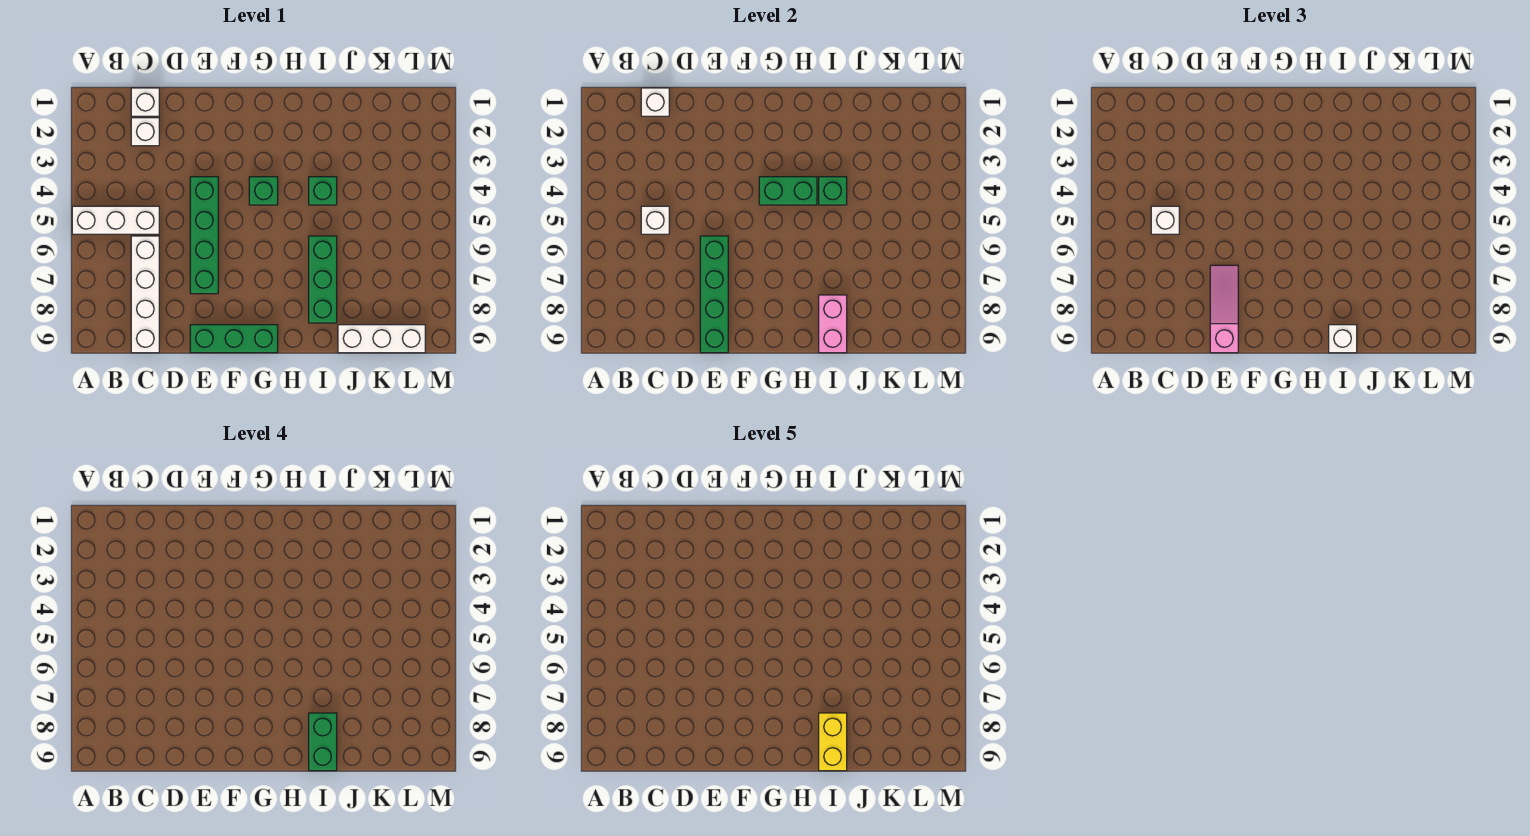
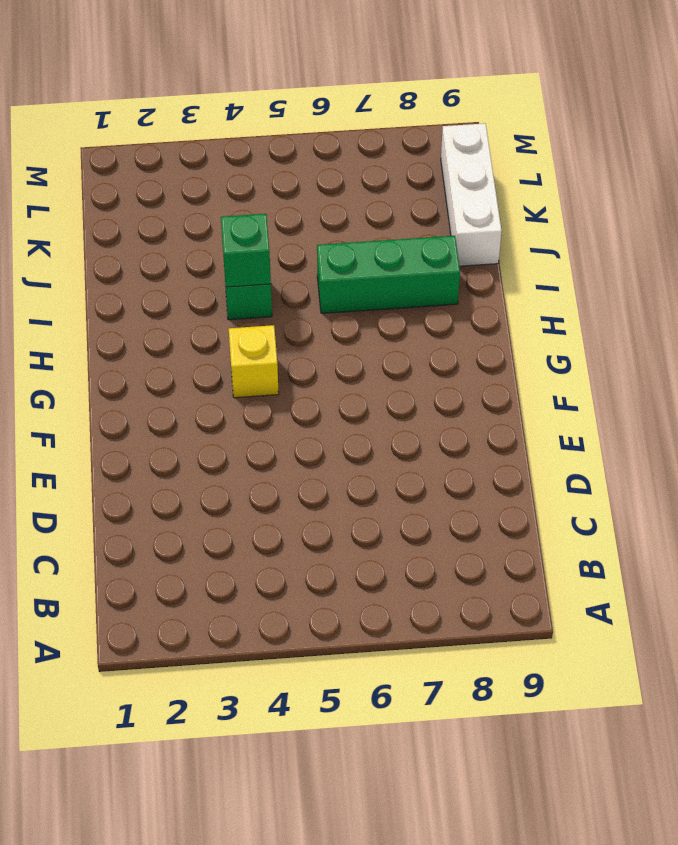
yellow 1x1 brick [229,325,279,398] -> green 1x1 brick [249,177,278,205]
none -> white 1x3 brick [72,206,159,234]
none -> white 1x1 brick [131,88,159,116]
none -> white 1x1 brick [131,118,159,146]

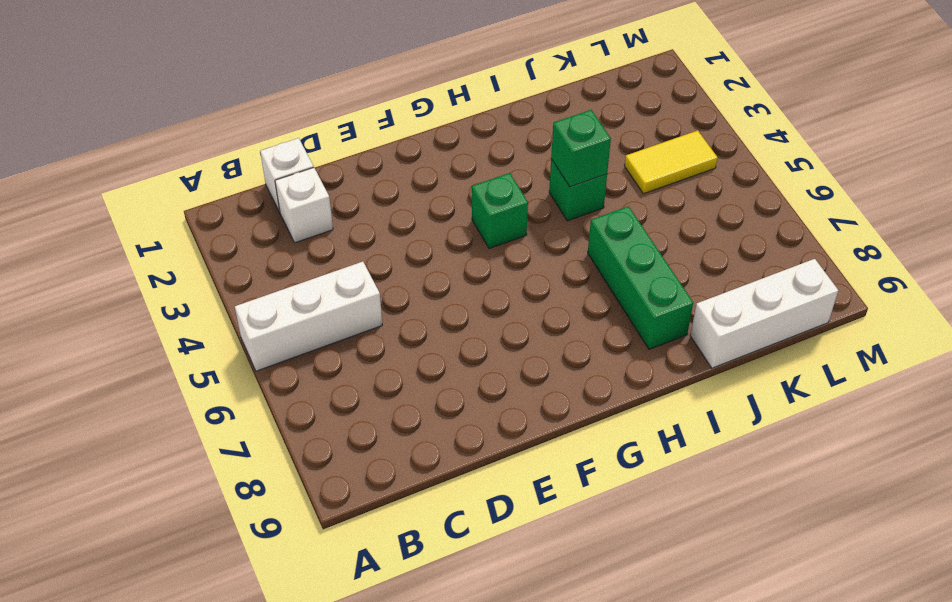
yellow 1x2 tile [625,130,718,194] -> none
none -> white 1x4 brick [131,236,159,353]
none -> green 1x4 brick [190,177,218,294]
none -> green 1x3 brick [190,325,278,353]

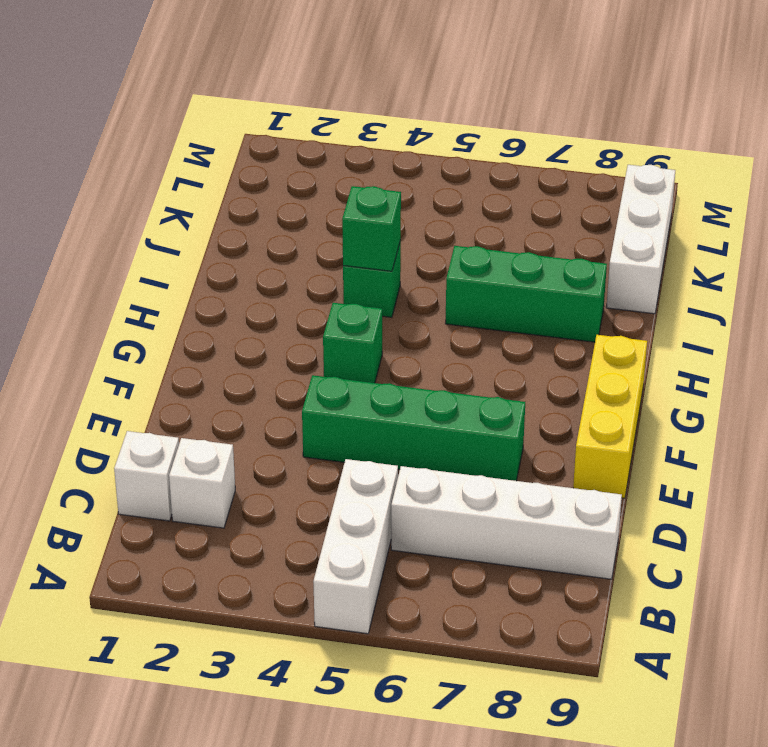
yellow 1x3 brick [573,335,647,498] -> green 1x3 brick [190,325,278,353]
none -> white 1x1 brick [641,88,669,116]
none -> white 1x1 brick [641,206,669,234]
none -> green 1x4 brick [700,236,728,353]

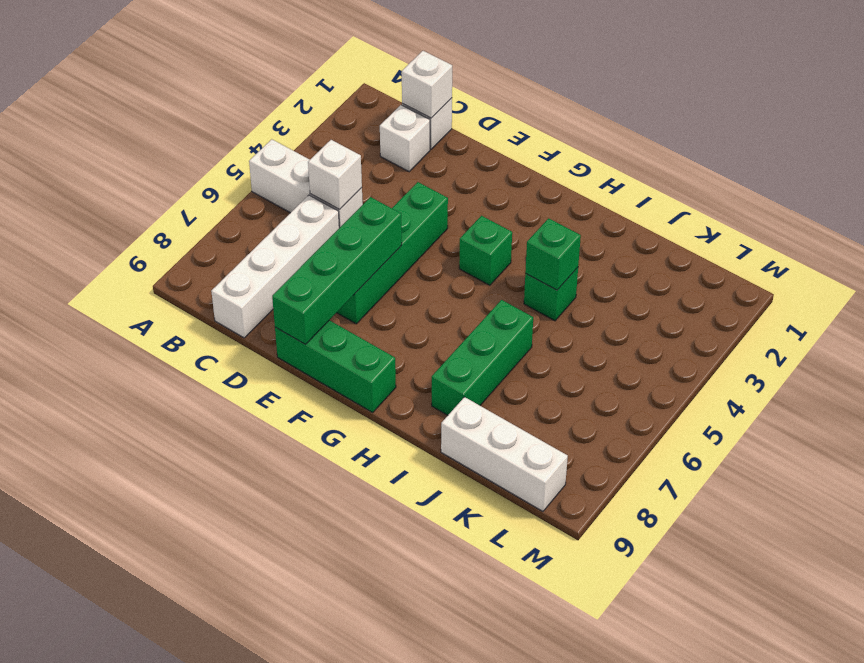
none -> green 1x2 brick [759,177,817,205]
none -> pink 1x2 brick [819,295,847,353]
none -> white 1x1 brick [1151,206,1179,234]

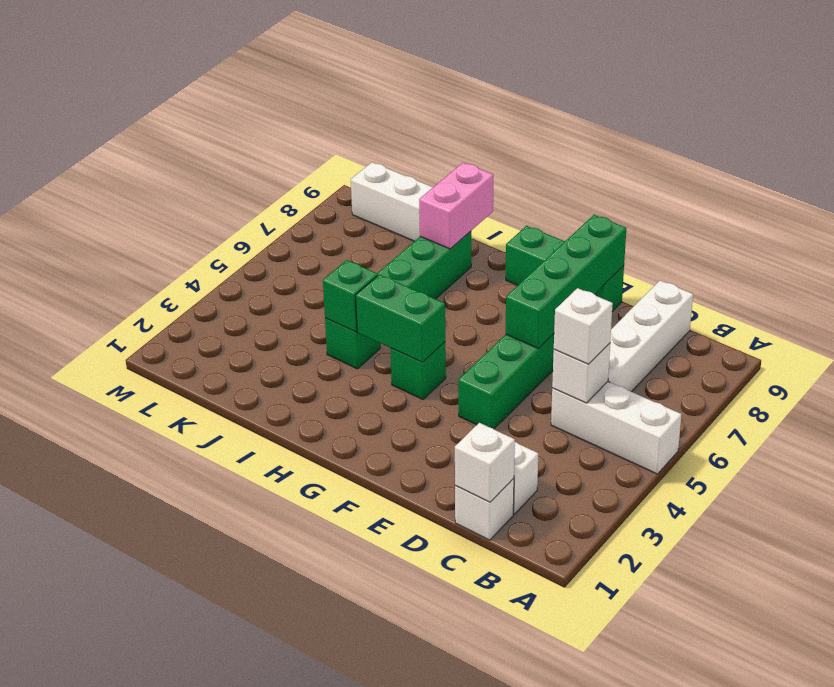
none -> pink 1x3 slope [1210,265,1238,353]
none -> white 1x1 brick [1329,325,1357,353]
none -> green 1x2 brick [309,713,337,771]

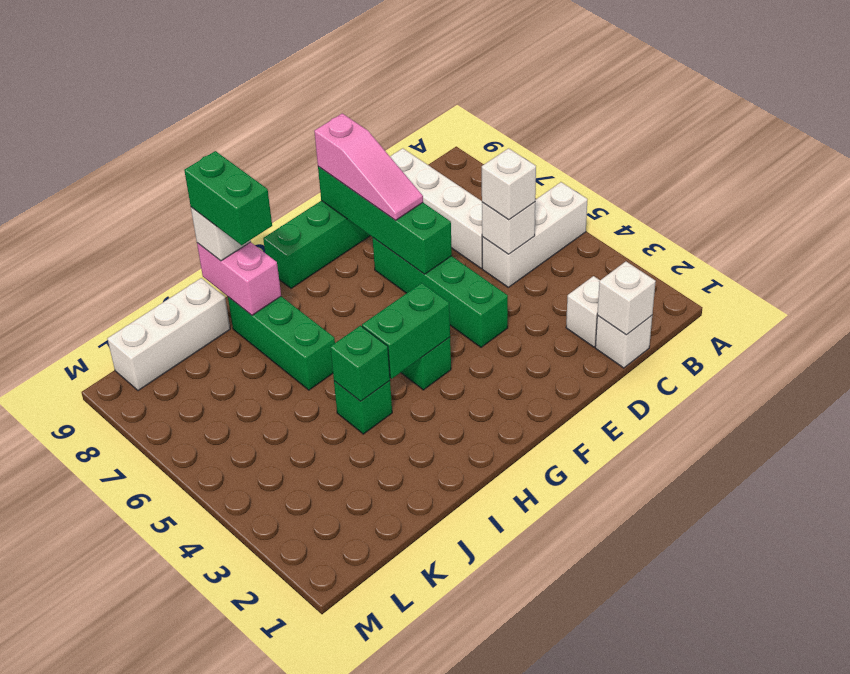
none -> yellow 1x2 brick [819,713,847,771]

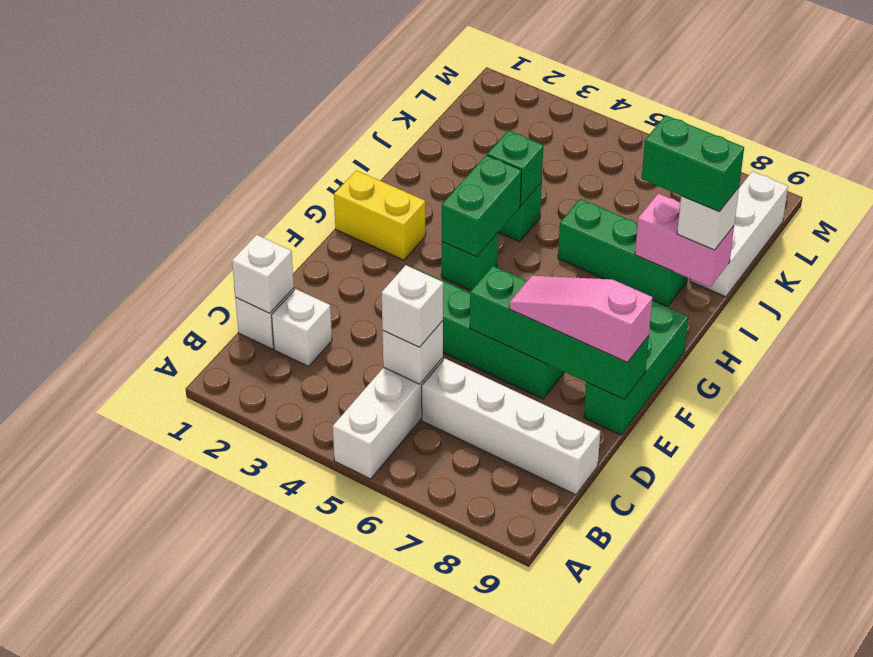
yellow 1x2 brick [334,170,426,260] -> yellow 1x2 brick moved to [819,713,847,771]

